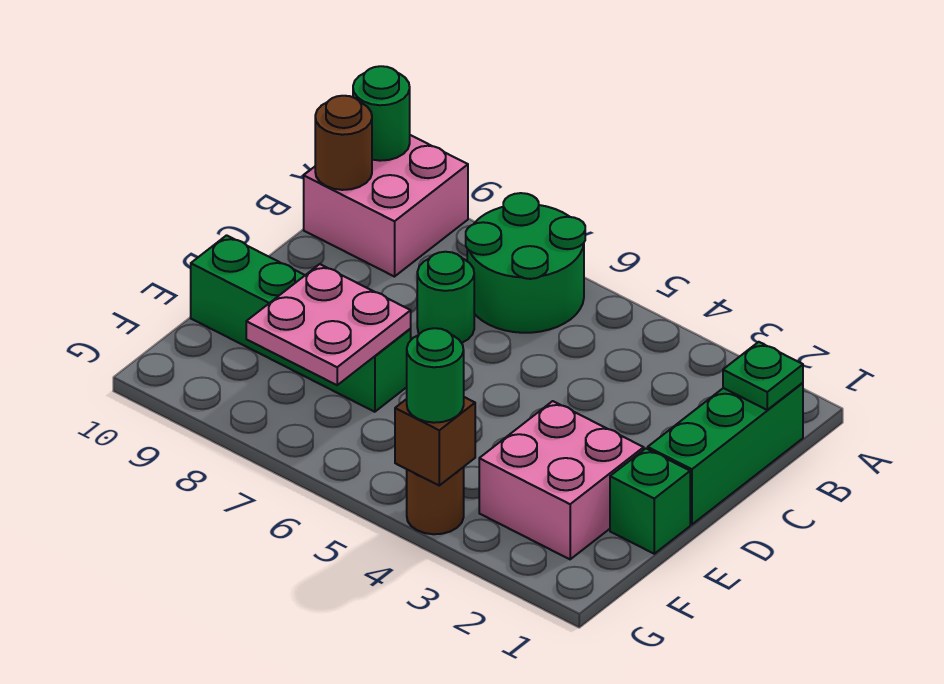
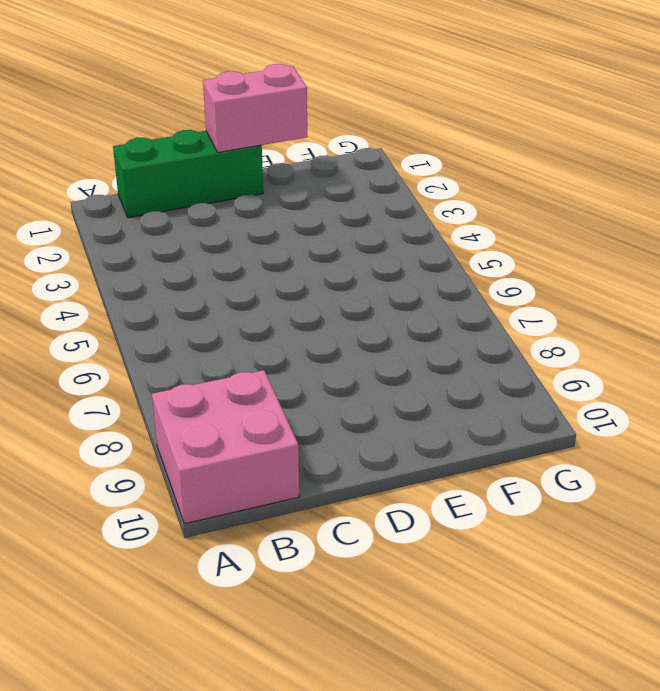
pink 1x2 brick [203,64,307,152] -> none
none -> green 2x2 round brick [466,193,585,333]
none -> green 1x1 round brick [417,252,474,343]
none -> green 1x1 brick [610,449,690,554]

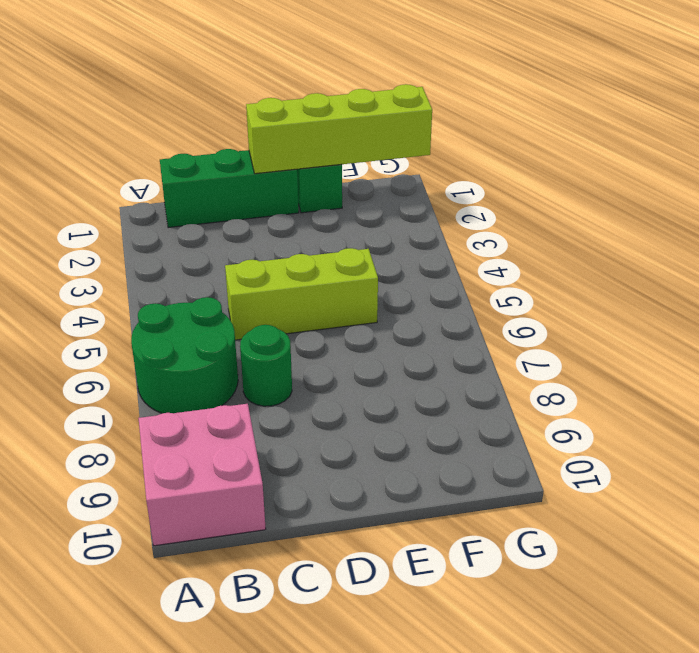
lime 1x3 brick [225,248,378,340] -> none
lime 1x4 brick [246,84,432,174] -> none
none -> pink 2x2 brick [479,401,644,559]
none -> green 1x4 brick [191,235,411,412]
none -> brown 1x1 round brick [407,467,464,534]

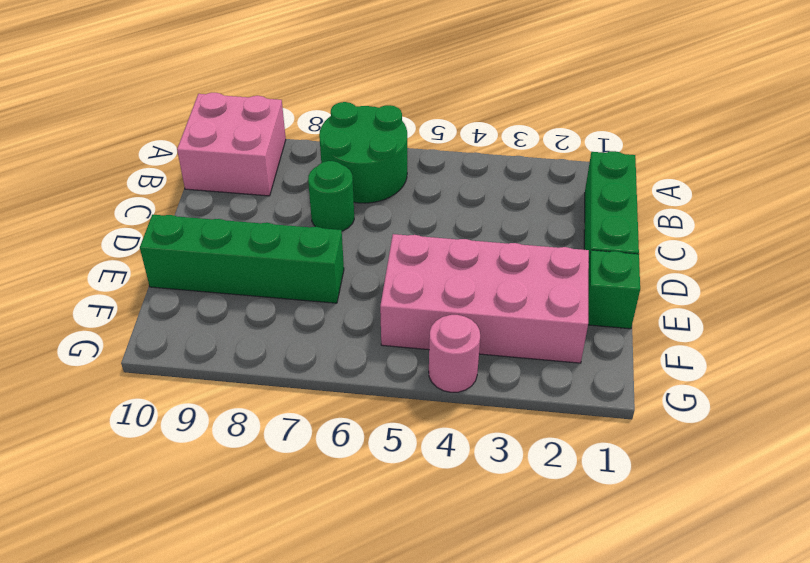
pink 2x4 brick [380,234,589,363] -> pink 2x2 brick [479,401,644,559]
pink 1x1 round brick [429,315,480,392] -> brown 1x1 round brick [407,467,464,534]
none -> green 1x1 round brick [353,66,410,161]
none -> green 1x1 plate [723,342,803,410]
none -> brown 1x1 round brick [315,96,372,190]

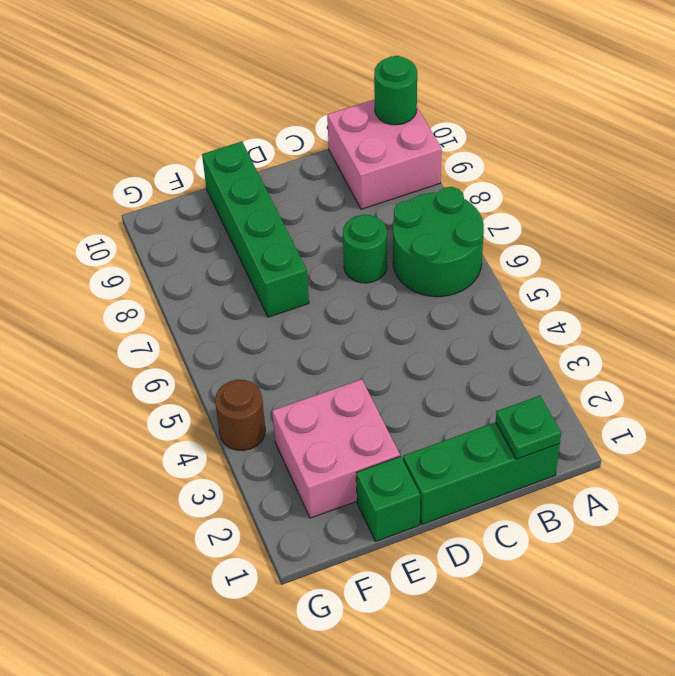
none -> brown 1x1 round brick [315,96,372,190]
none -> pink 2x2 plate [246,264,411,385]
none -> brown 1x1 brick [395,397,475,485]

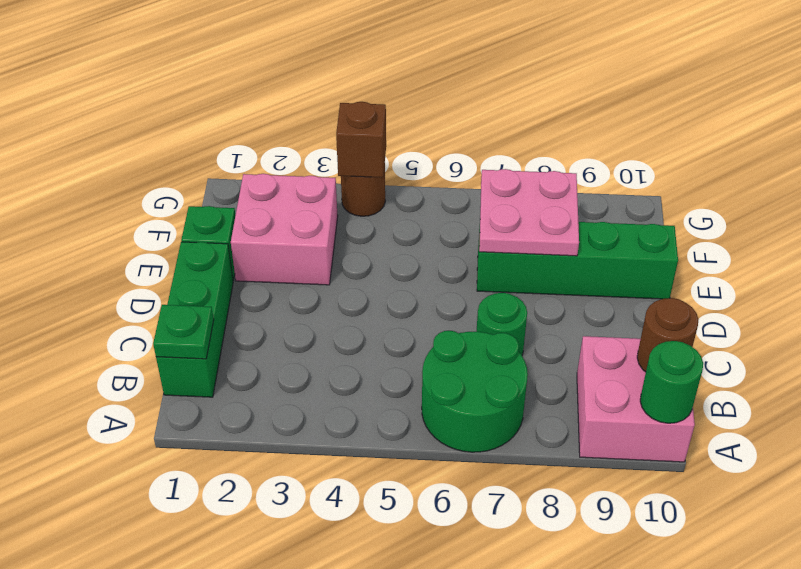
none -> green 1x1 round brick [407,328,464,423]

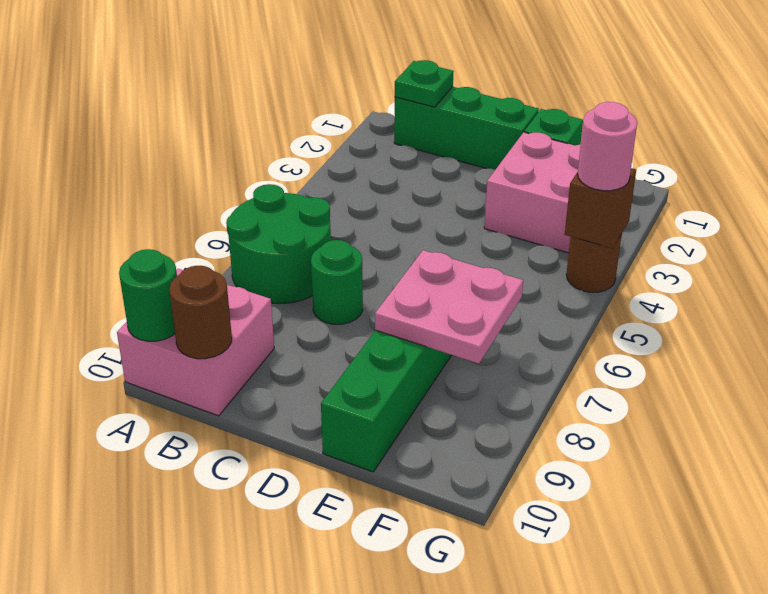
pink 1x1 round brick [578,102,637,191] -> green 1x1 round brick [407,328,464,423]

